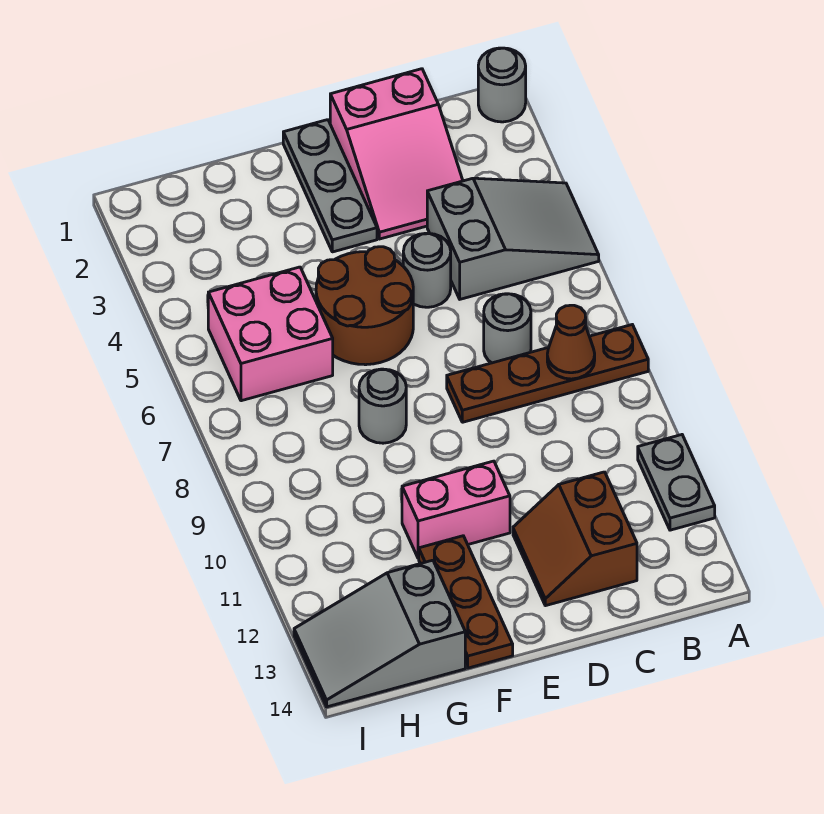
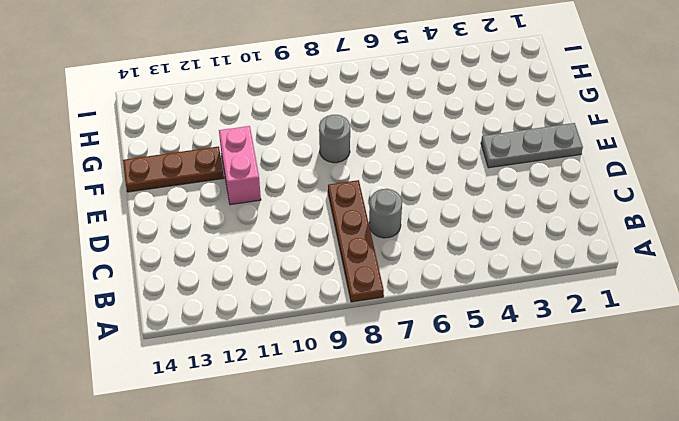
none -> grey 1x1 round brick [478,48,526,122]
none -> grey 2x3 slope [427,178,599,299]
none -> grey 1x2 plate [638,435,715,530]

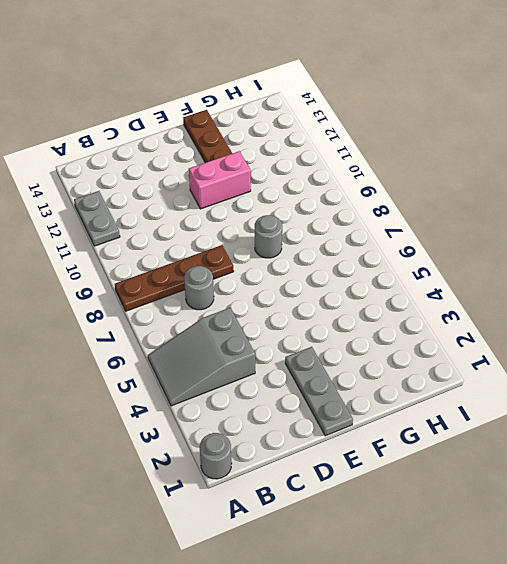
none -> pink 2x3 slope [330,69,463,239]
none -> brown 2x2 slope [513,472,637,606]
none -> grey 1x1 round brick [403,233,451,307]

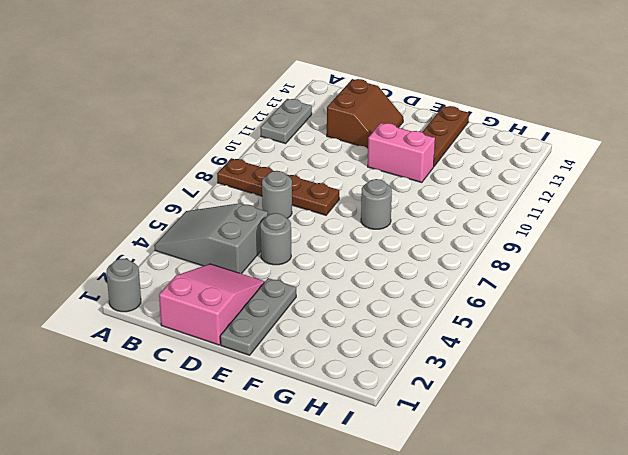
none -> brown 2x2 round brick [316,247,413,365]
none -> pink 2x2 brick [208,267,333,401]
none -> grey 2x3 slope [294,560,465,707]

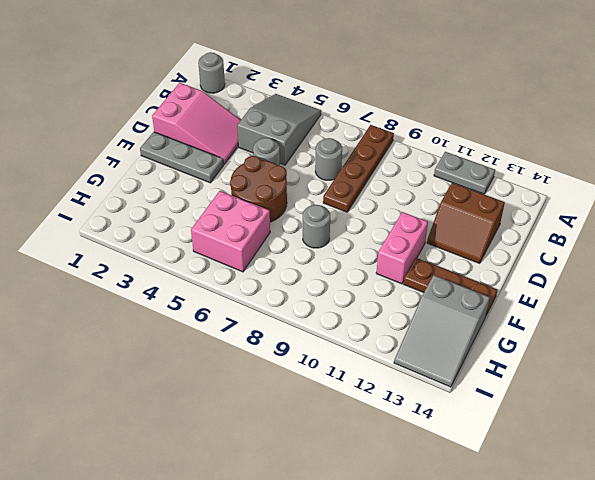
none -> brown 1x1 cone [547,305,595,379]

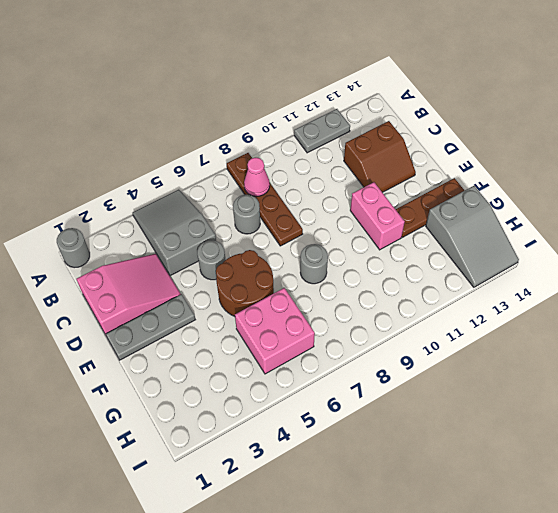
pink 1x1 cone [244,158,270,196] -> brown 1x1 cone [547,305,595,379]

